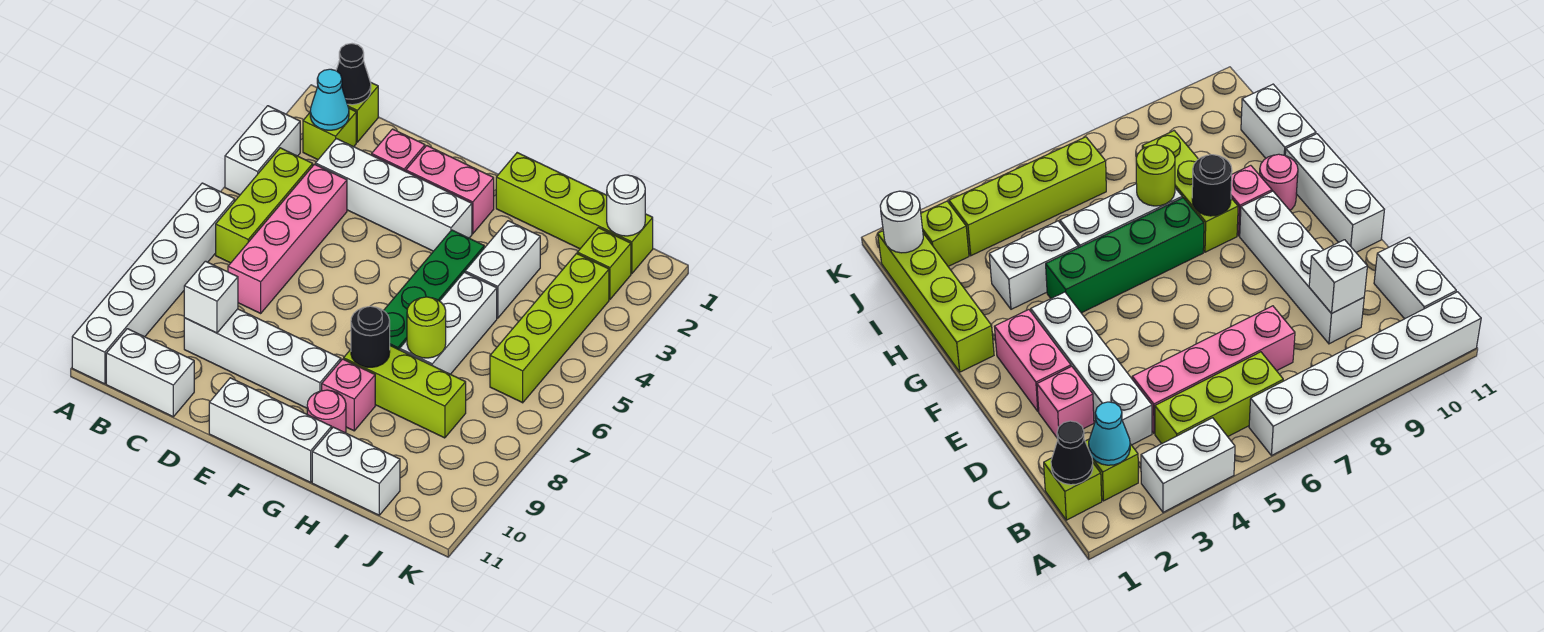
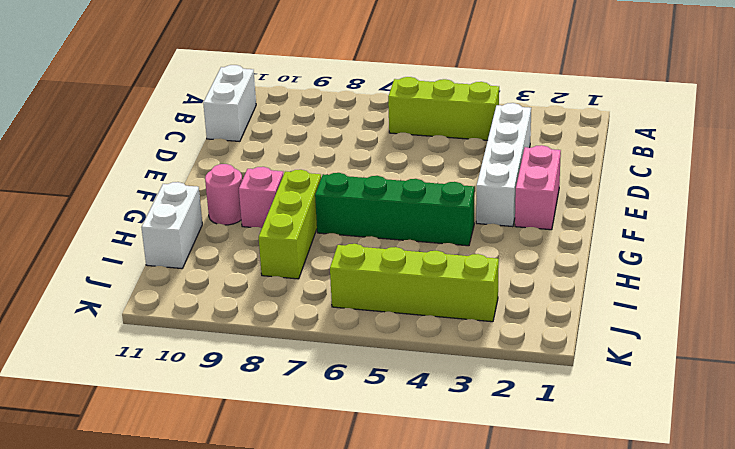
none -> white 1x2 brick [225,106,300,195]
none -> white 1x6 brick [72,183,235,384]
none -> lime 1x1 brick [348,83,378,142]

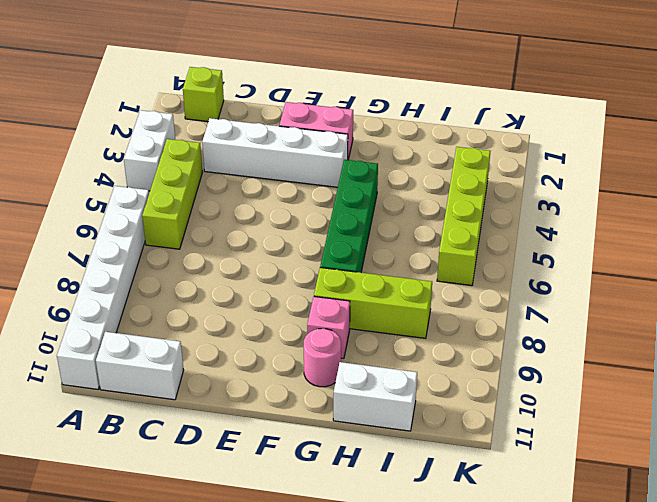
none -> lime 1x1 brick [303,108,356,160]
none -> pink 1x4 brick [228,164,347,313]
none -> white 1x4 brick [184,309,341,408]

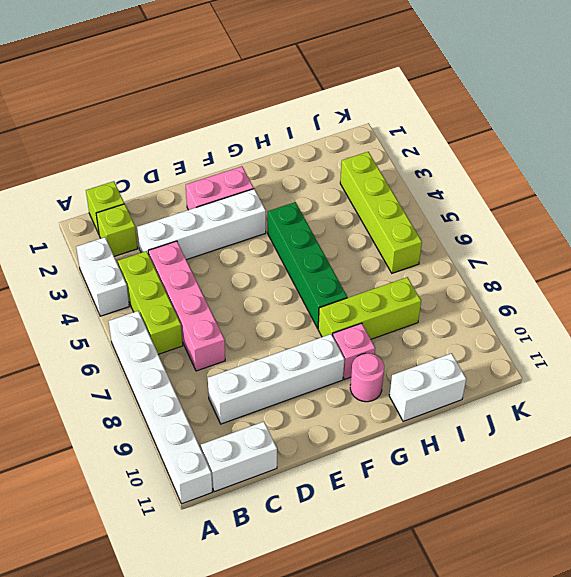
none -> pink 1x1 brick [372,129,425,172]
none -> white 1x3 brick [209,378,332,482]
none -> lime 1x4 brick [496,153,653,274]

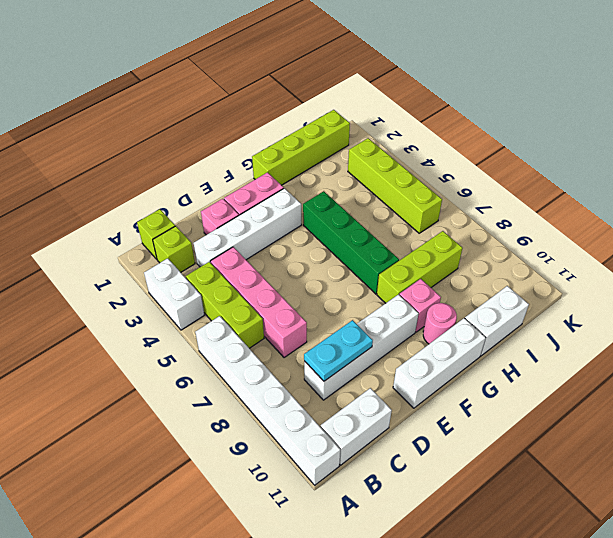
cyan 1x2 plate [304,320,373,381] -> white 1x1 brick [184,261,238,333]
none -> white 1x2 brick [465,221,540,318]
none -> white 1x3 brick [400,272,497,374]
none -> lime 1x1 brick [577,228,631,299]

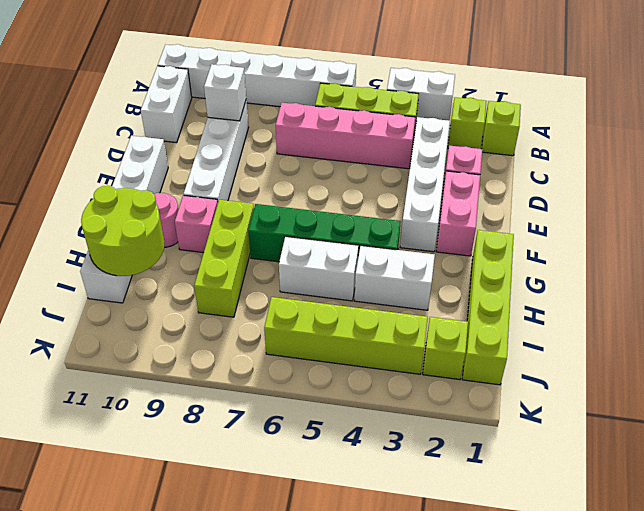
white 1x2 brick [279,236,359,301] -> white 1x3 brick [400,272,497,374]
lime 2x2 round brick [81,186,164,276] -> none
none -> black 1x1 cone [336,44,371,105]
none -> cyan 1x1 cone [310,69,349,130]
none -> black 1x1 round brick [351,306,390,367]

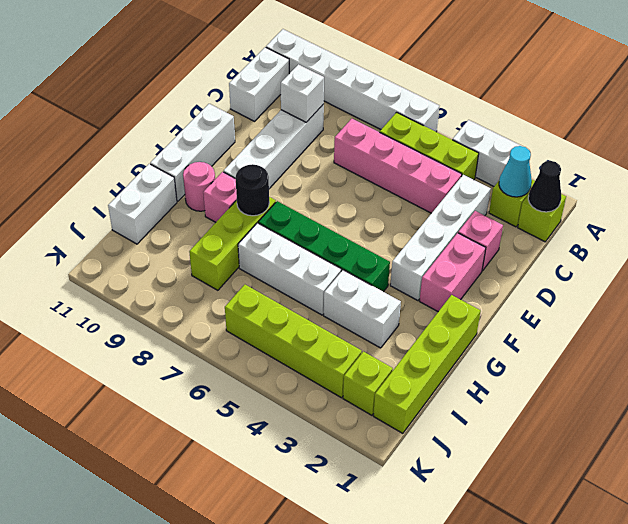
none -> lime 1x1 round brick [407,297,446,358]
none -> white 1x1 round brick [607,175,645,236]

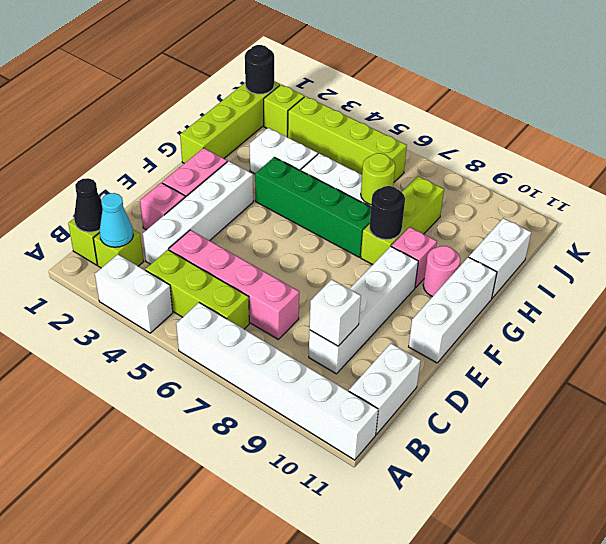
black 1x1 round brick [245,45,274,94] -> white 1x1 round brick [607,175,645,236]

